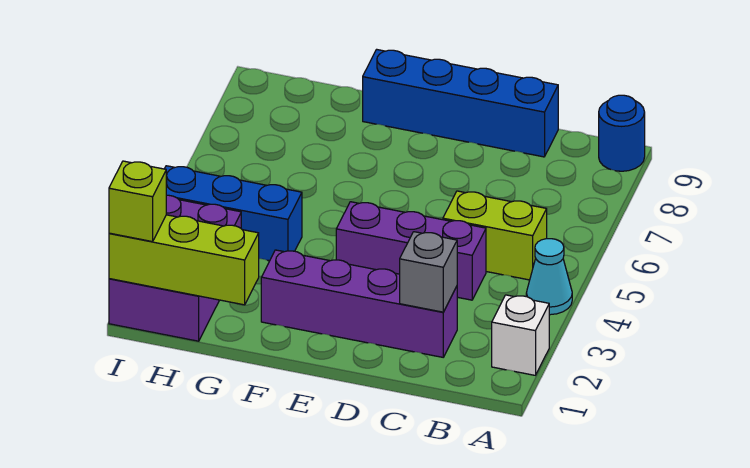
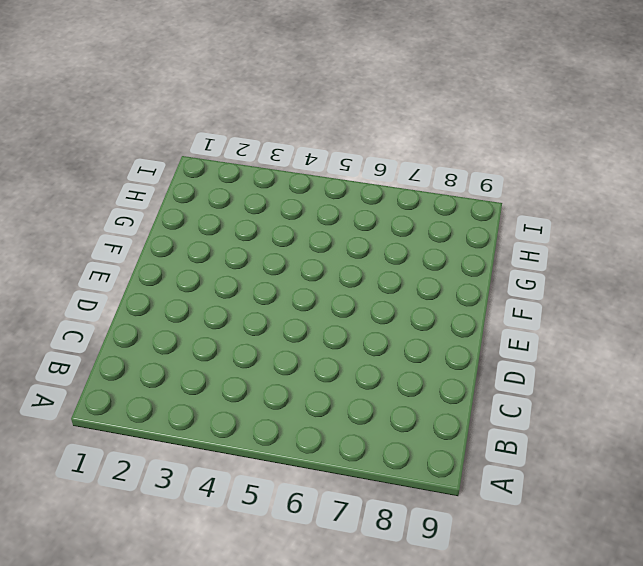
none -> white 1x1 brick [492,295,549,375]
none -> cyan 1x1 cone [526,239,572,315]
none -> blue 1x1 round brick [599,95,645,171]

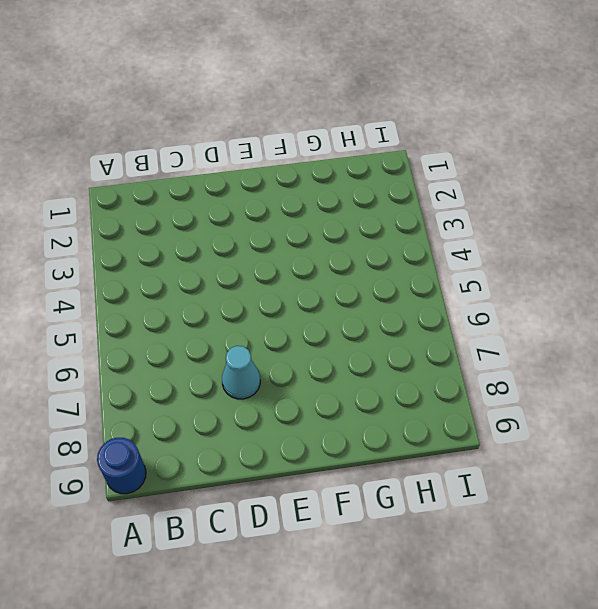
cyan 1x1 cone [222,346,260,399] -> cyan 1x1 cone moved to [526,239,572,315]
none -> white 1x1 brick [492,295,549,375]
none -> lime 1x2 brick [443,191,547,280]
none -> purple 1x4 brick [261,250,457,357]

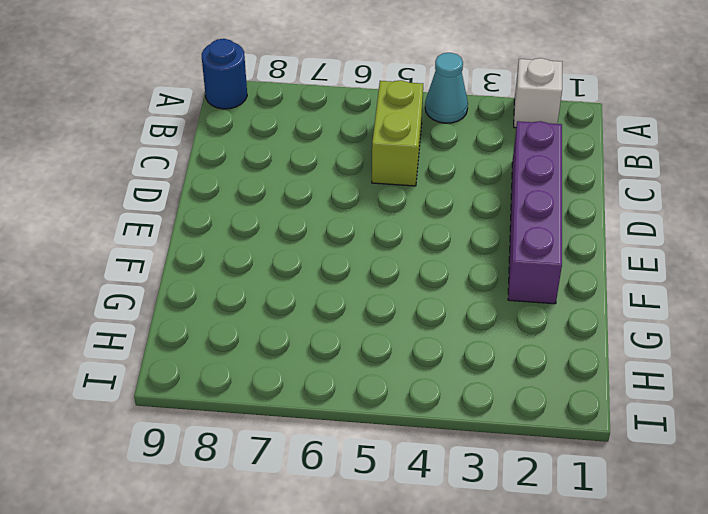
none -> purple 1x3 brick [336,202,486,300]
none -> blue 1x4 brick [363,49,558,157]
none -> blue 1x3 brick [165,166,302,261]

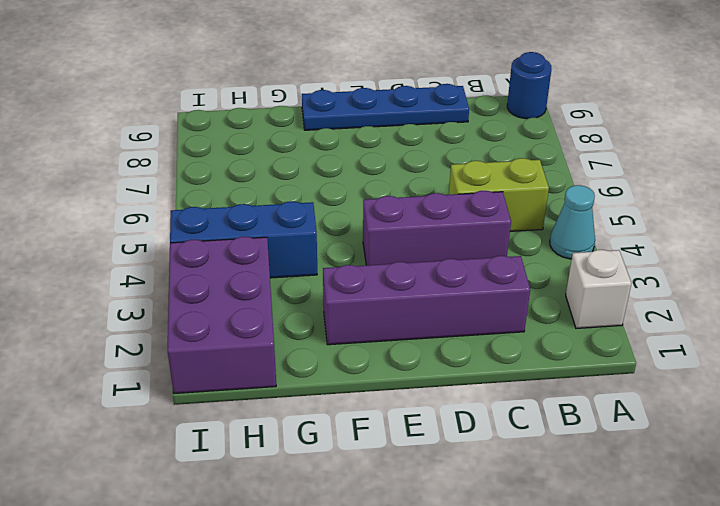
blue 1x4 plate [302,84,469,130] -> blue 1x4 brick [363,49,558,157]
none -> grey 1x1 brick [400,232,457,312]
none -> lime 1x3 brick [109,215,259,305]
none -> lime 1x1 brick [109,161,166,242]

